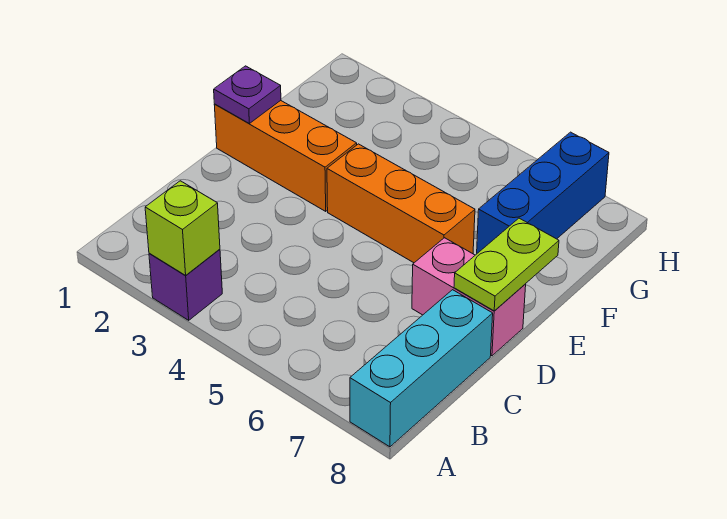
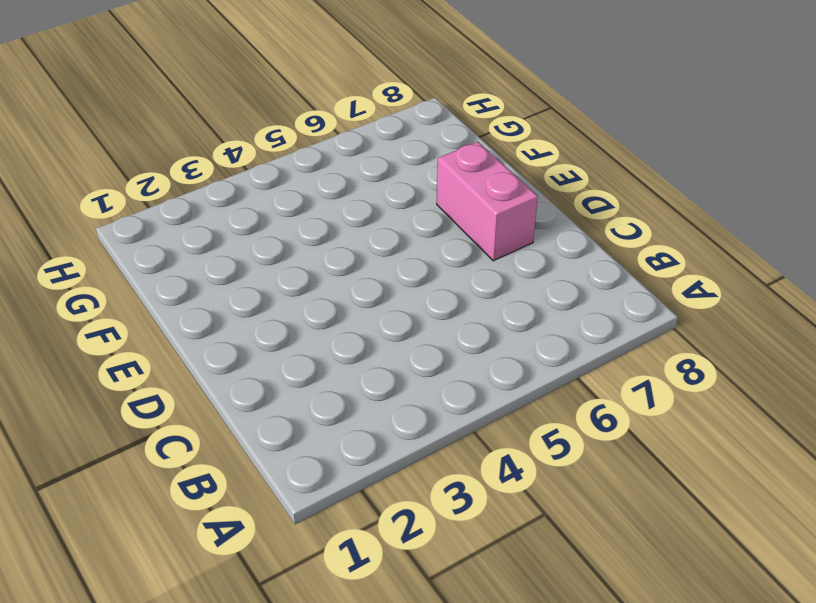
pink 1x2 brick [437,142,538,261] -> pink 1x2 brick turned to [412,238,526,356]
none -> purple 1x1 brick [149,249,222,320]
none -> cyan 1x3 brick [350,290,493,447]

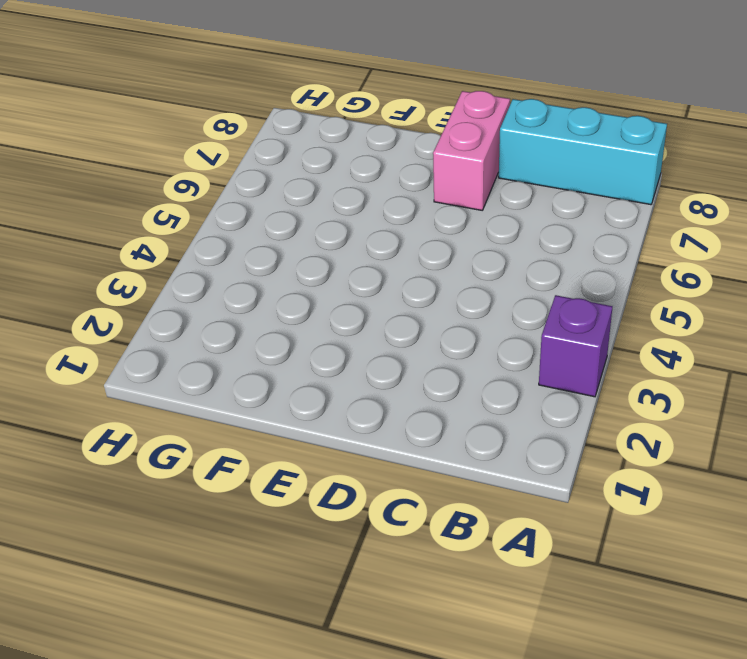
none -> orange 1x3 brick [214,101,357,211]
none -> orange 1x3 brick [327,144,475,263]

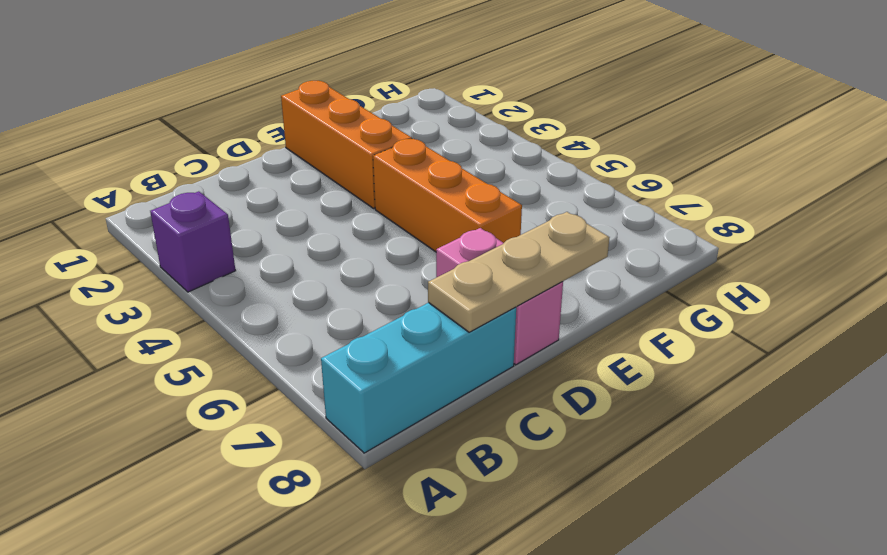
tan 1x3 plate [428,212,610,332] -> lime 1x2 plate [454,218,559,311]
none -> blue 1x3 brick [477,132,609,253]
none -> lime 1x1 brick [145,181,220,276]

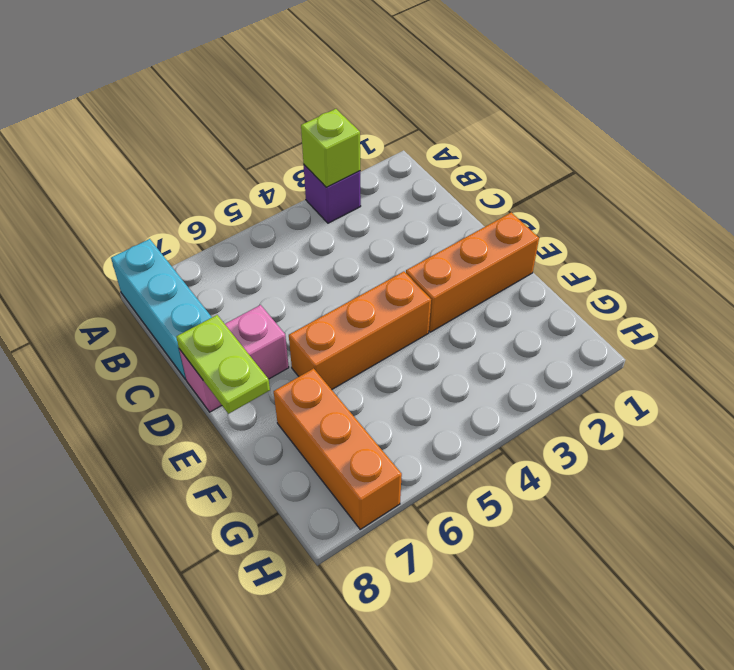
orange 1x3 brick [274,368,402,529] -> blue 1x3 brick [477,132,609,253]
none -> purple 1x1 plate [214,66,281,123]

